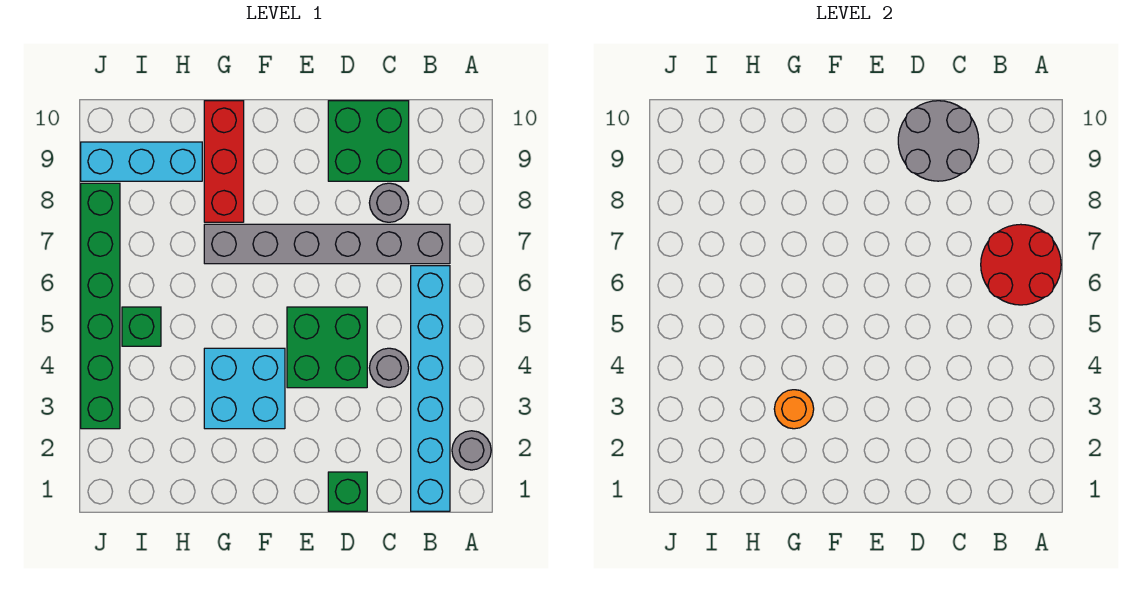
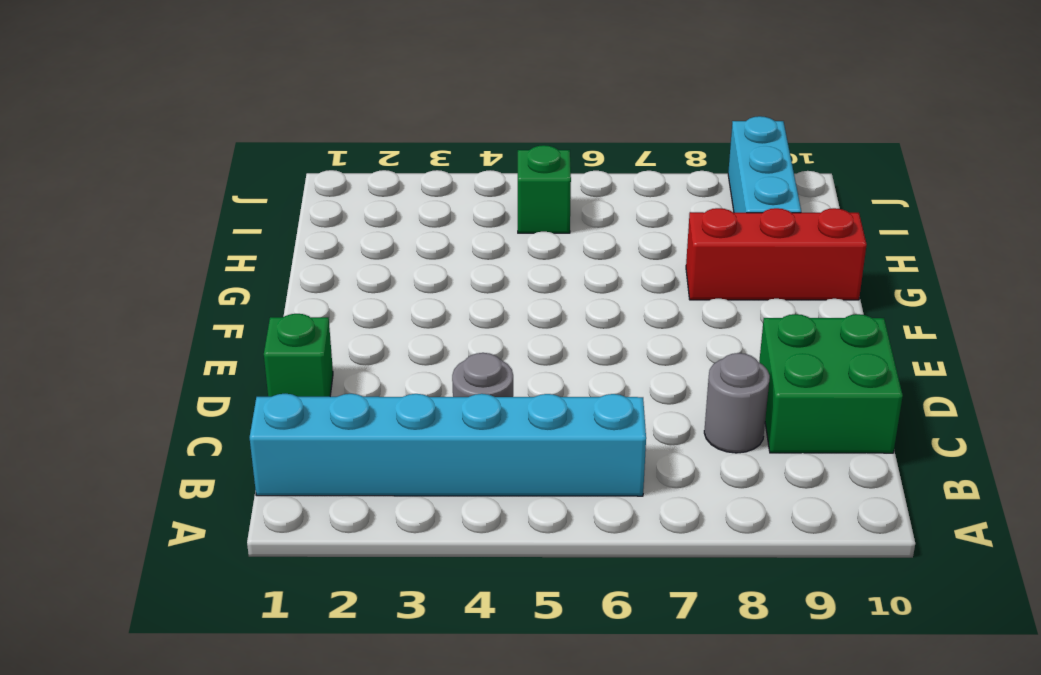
none -> grey 1x1 round brick [452,431,491,470]
none -> grey 1x6 brick [204,224,450,264]
none -> green 2x2 brick [287,307,367,388]

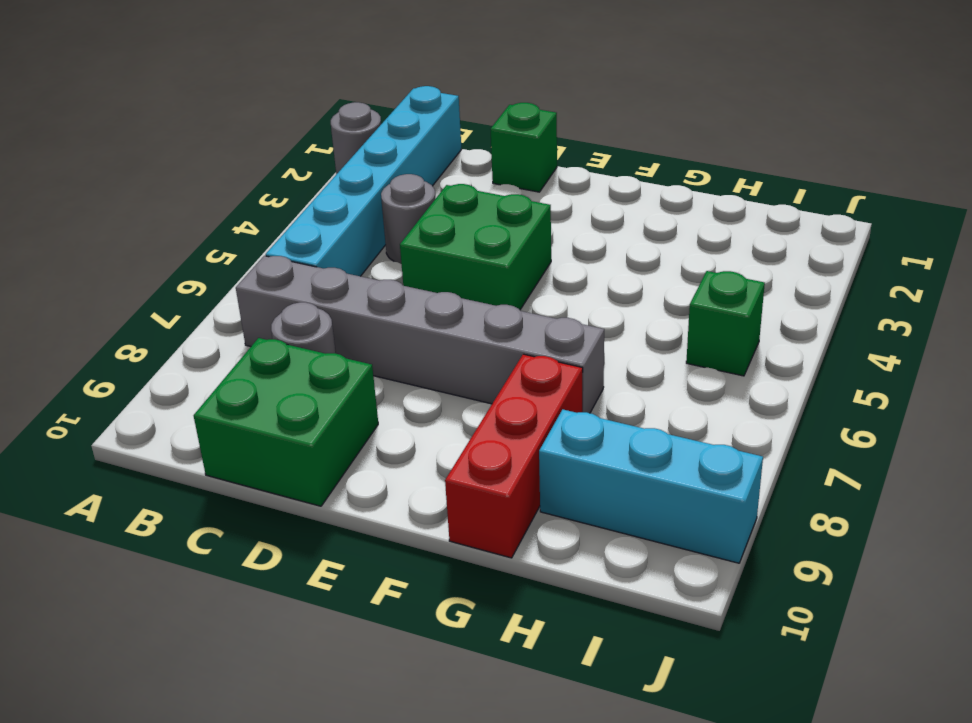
none -> cyan 2x2 brick [204,348,285,429]
none -> green 1x6 brick [81,183,120,429]
none -> red 2x2 round brick [981,224,1061,305]

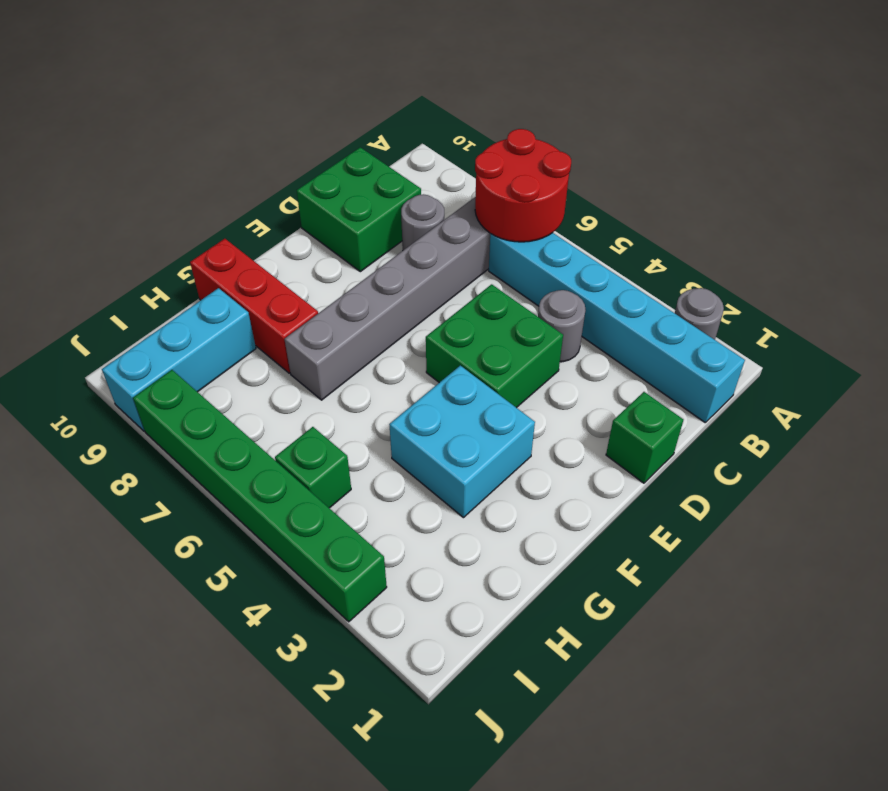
none -> grey 2x2 round brick [898,101,979,181]
none -> orange 1x1 round brick [774,390,814,429]

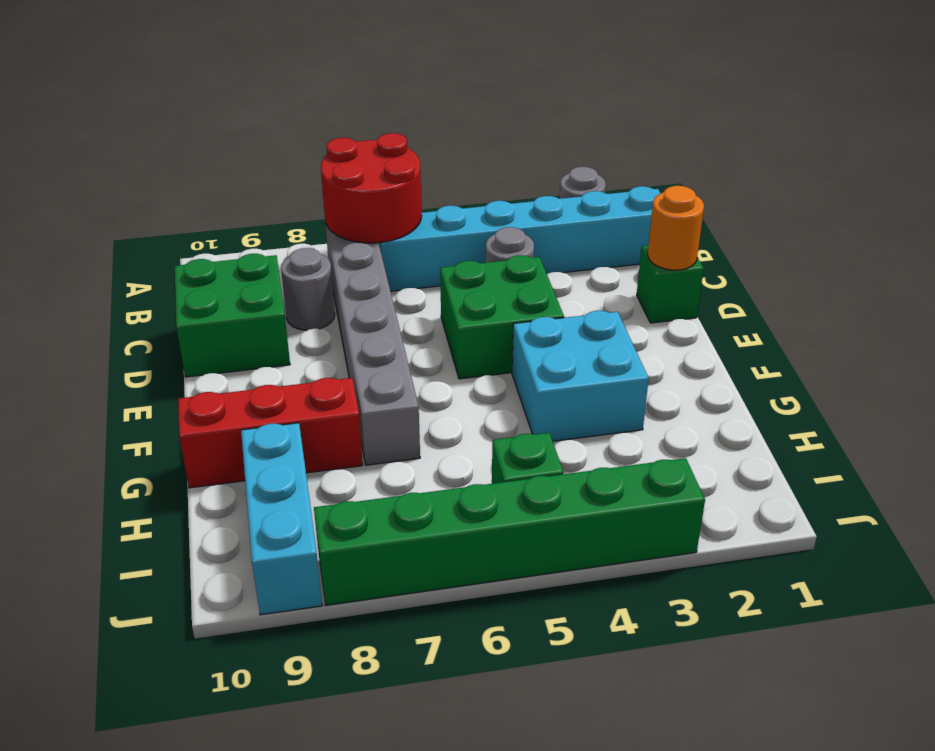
orange 1x1 round brick [648,186,704,270] -> orange 1x1 round brick moved to [774,390,814,429]
none -> grey 2x2 round brick [898,101,979,181]

